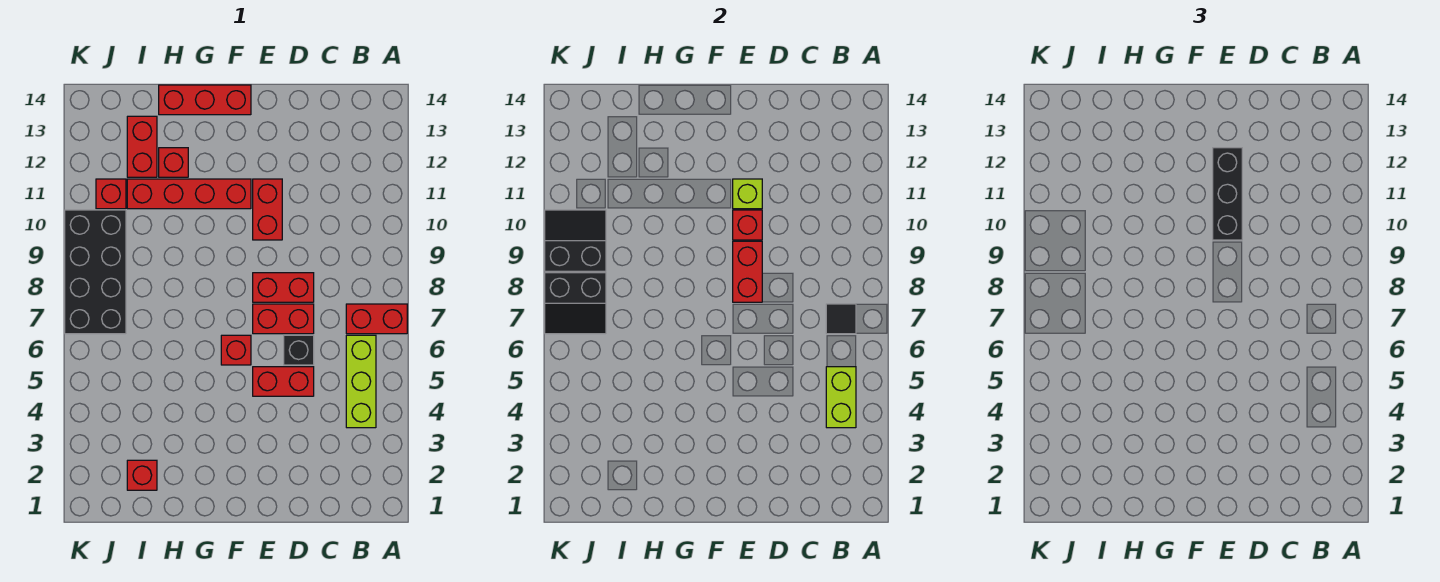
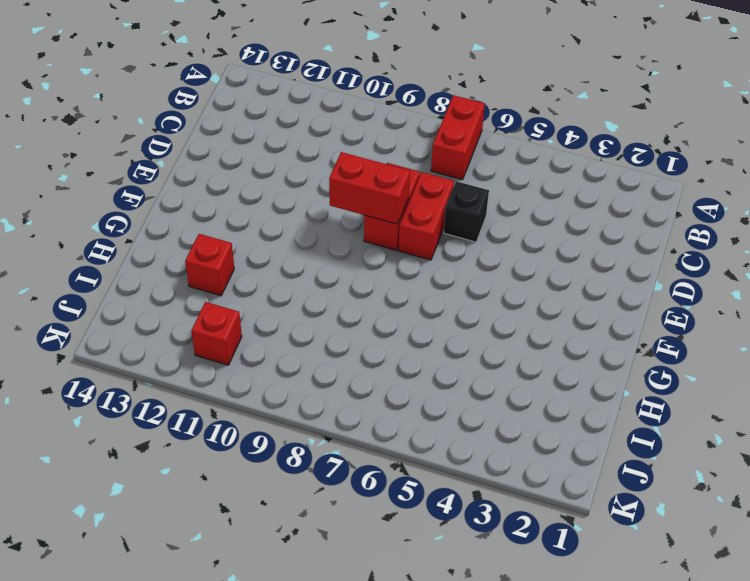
none -> lime 1x3 brick [346,335,376,428]
none -> red 1x2 brick [253,367,314,396]
none -> red 1x2 brick [253,179,282,240]

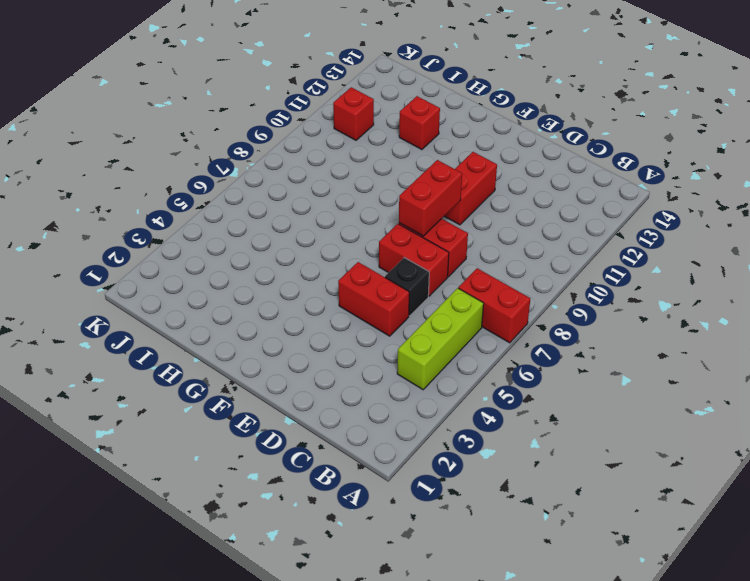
none -> red 1x1 brick [221,335,251,365]
none -> red 1x4 brick [127,179,251,209]
none -> red 1x3 brick [159,85,251,115]

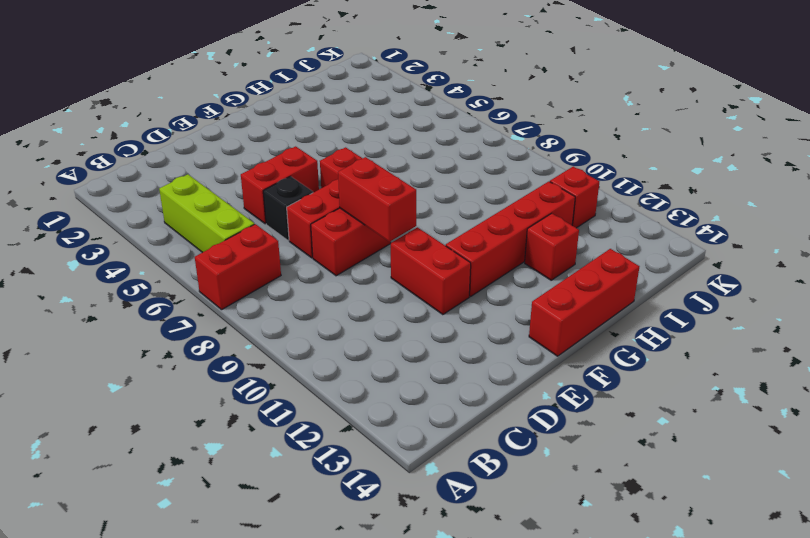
none -> red 1x1 brick [127,460,157,490]
none -> red 1x2 brick [127,116,157,177]
none -> black 2x4 brick [65,210,126,334]

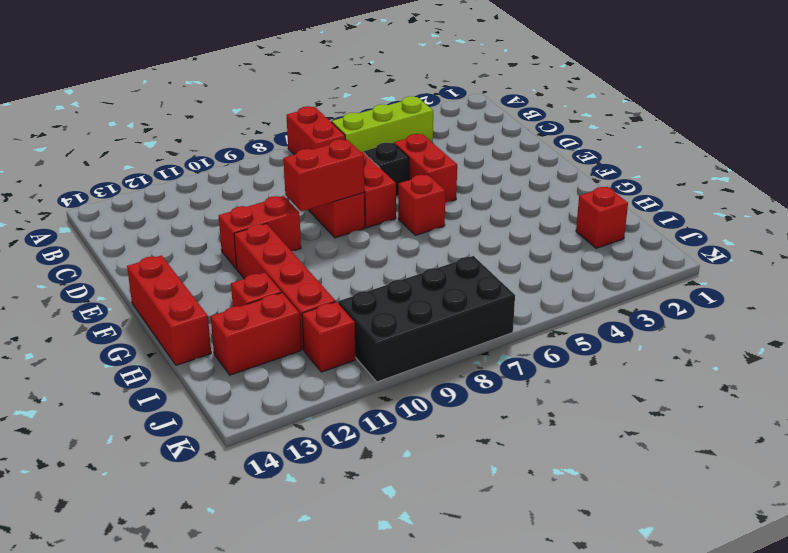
none -> lime 1x2 brick [826,367,856,428]
none -> black 1x1 tile [826,304,856,334]
none -> red 1x1 brick [733,210,762,240]

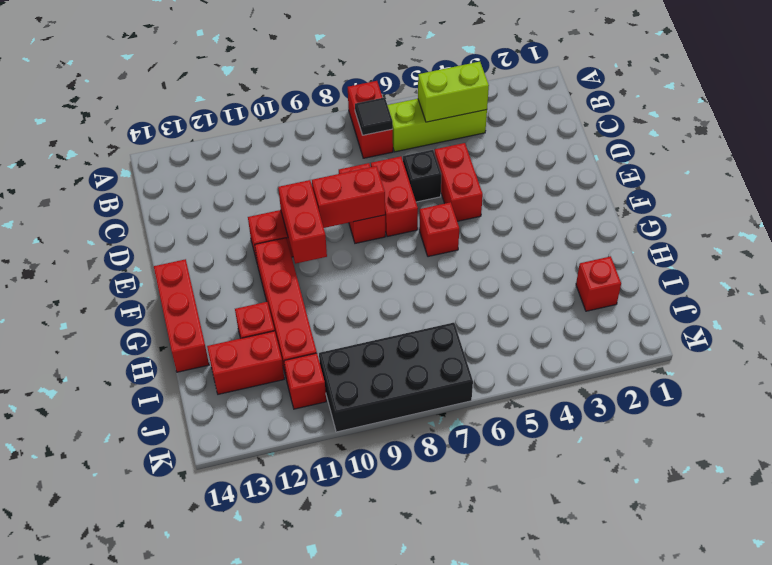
red 1x2 brick [278,180,327,264] -> red 1x1 brick [733,210,762,240]
none -> lime 1x1 brick [733,179,762,209]
none -> black 2x2 slope [545,273,606,334]
none -> black 2x2 slope [545,210,606,271]

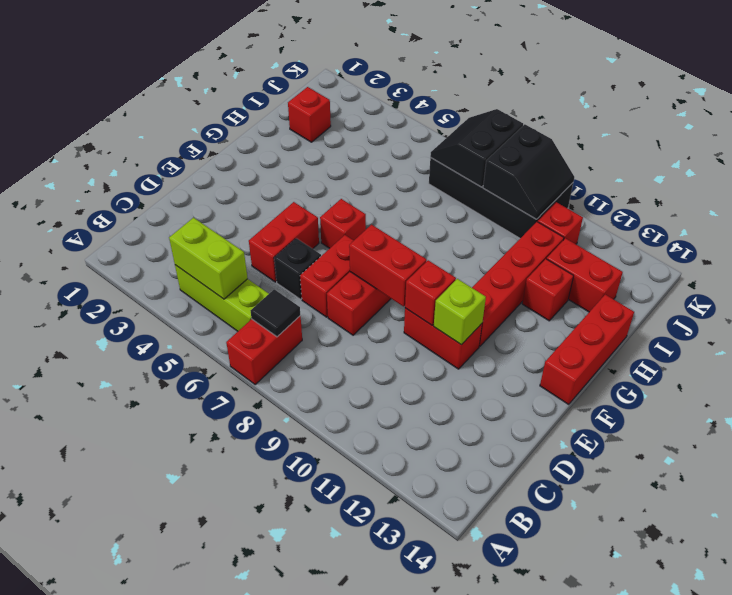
none -> black 1x3 brick [1213,148,1242,240]

